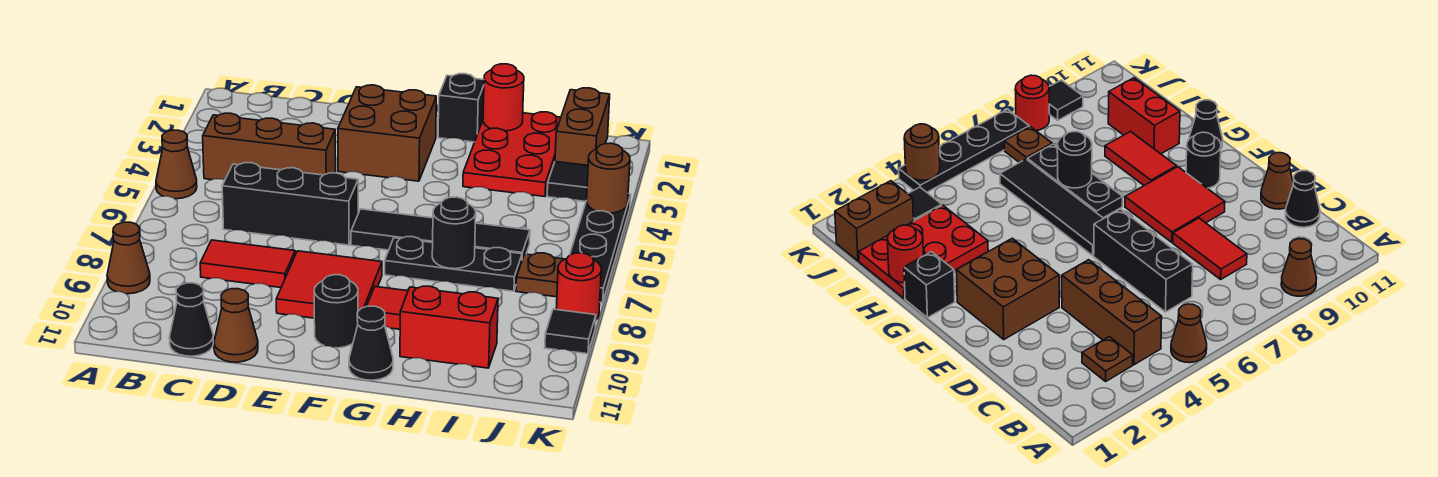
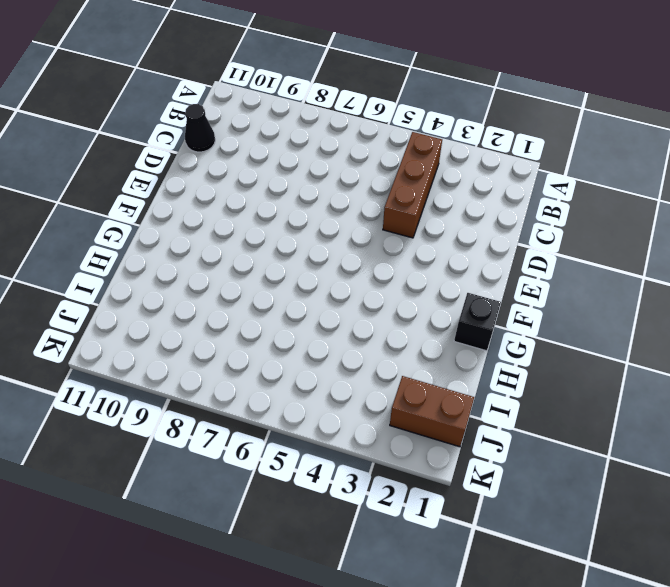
none -> brown 1x1 cone [156,130,197,199]
none -> brown 1x1 cone [107,222,150,294]
none -> brown 1x1 plate [1082,337,1133,381]

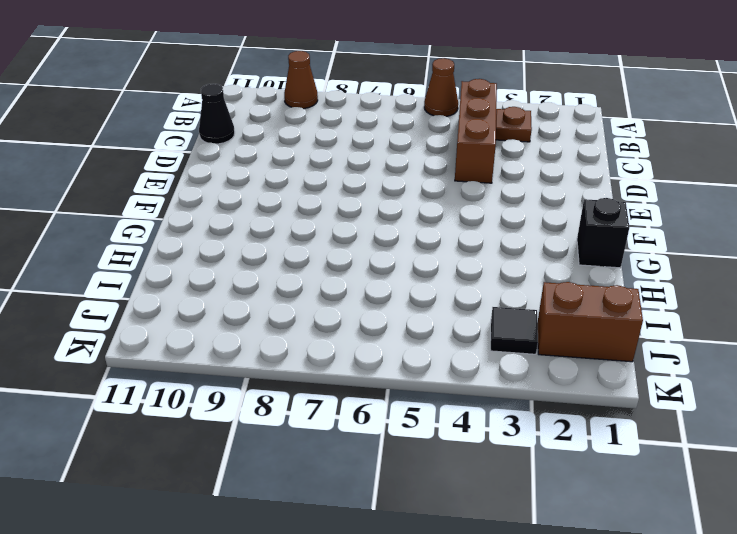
none -> black 1x3 brick [222,163,358,245]
none -> red 1x2 tile [200,240,295,288]
none -> brown 1x1 cone [214,289,258,362]

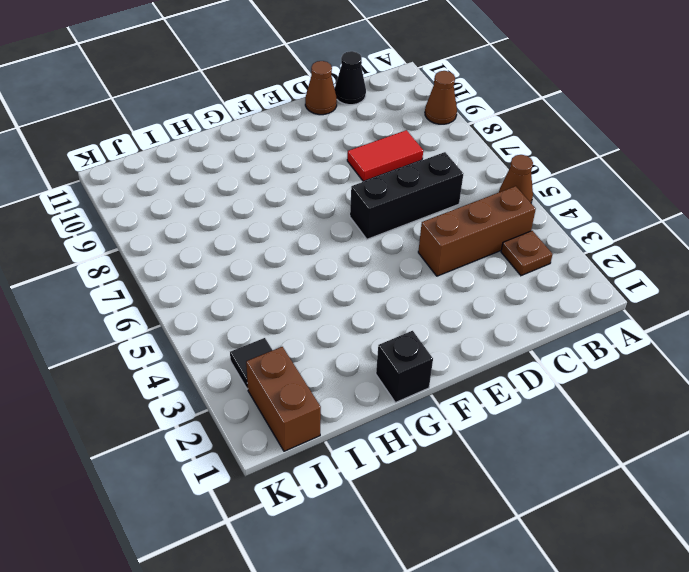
none -> brown 2x2 brick [338,85,436,181]
none -> red 2x2 tile [276,251,382,318]
none -> black 1x4 tile [351,209,530,259]

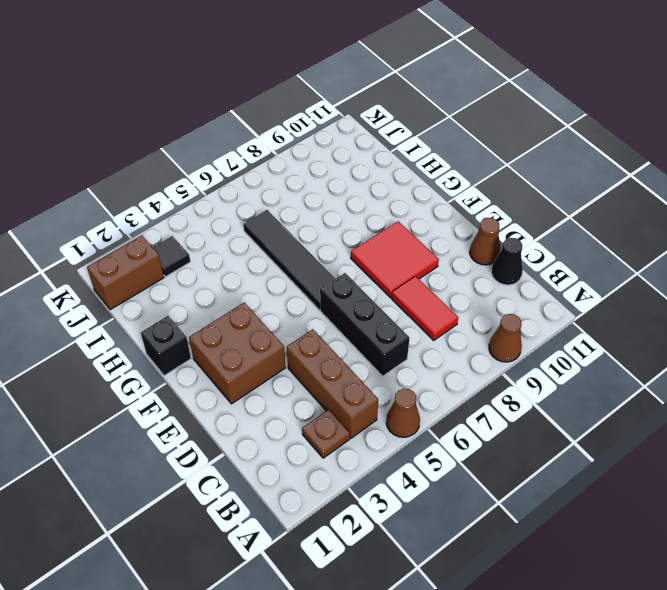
none -> black 1x1 round brick [314,275,358,348]
none -> black 1x3 plate [385,237,522,291]
none -> red 1x2 tile [367,287,408,329]

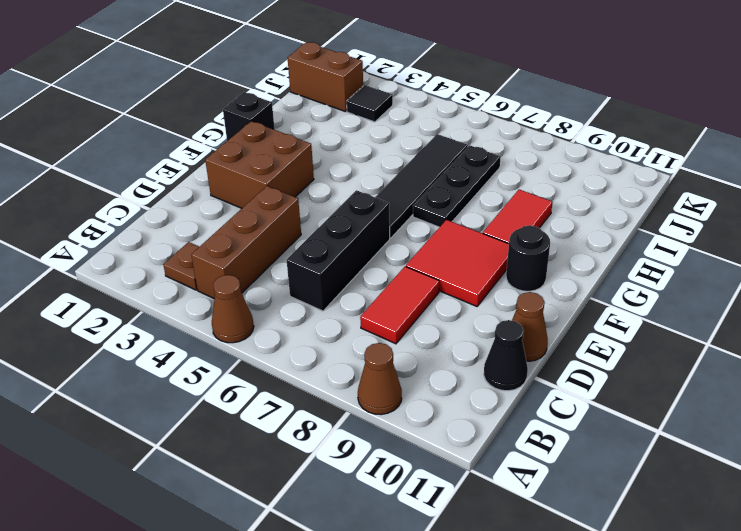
none -> black 1x1 cone [349,306,393,380]
none -> red 2x3 plate [463,112,561,197]
none -> red 1x2 brick [400,286,498,368]

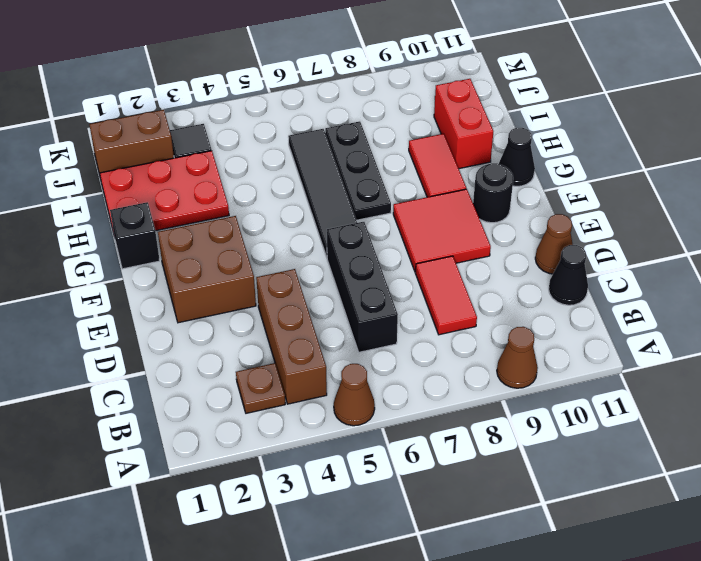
none -> brown 1x1 plate [516,253,564,297]
none -> black 1x4 plate [570,194,631,303]
none -> red 1x1 round brick [556,253,601,320]

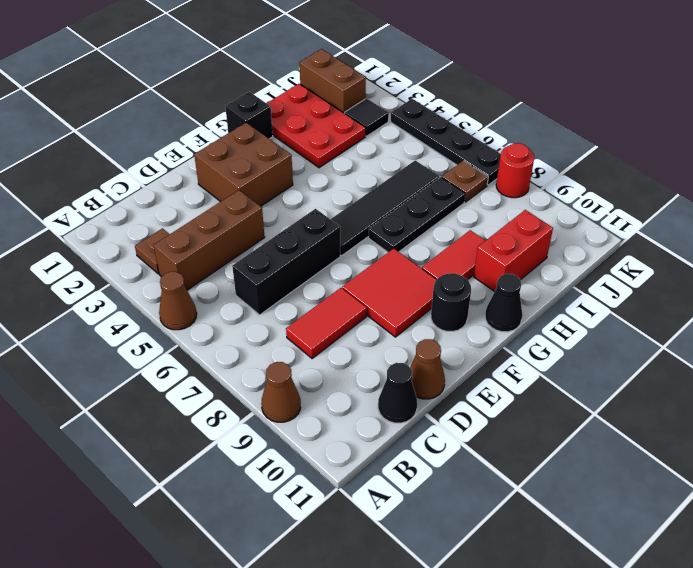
none -> black 1x1 tile [545,309,596,354]
none -> red 1x1 round brick [483,64,524,131]
none -> black 1x1 round brick [432,197,476,269]

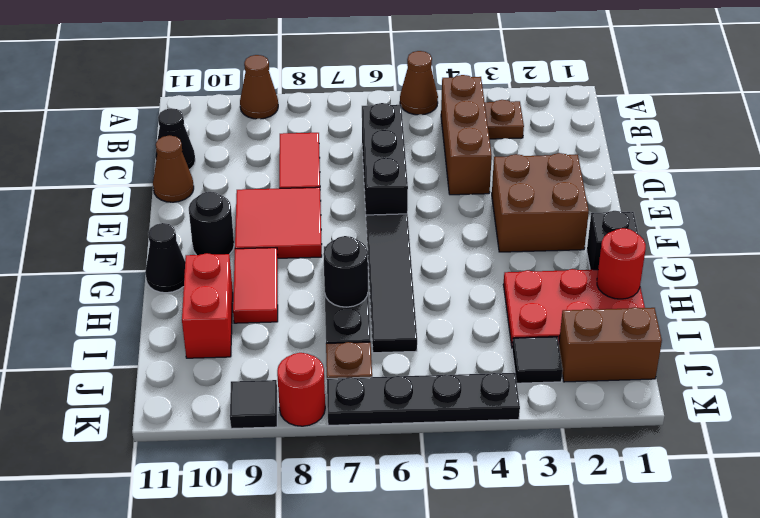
none -> brown 1x1 round brick [587,143,630,213]

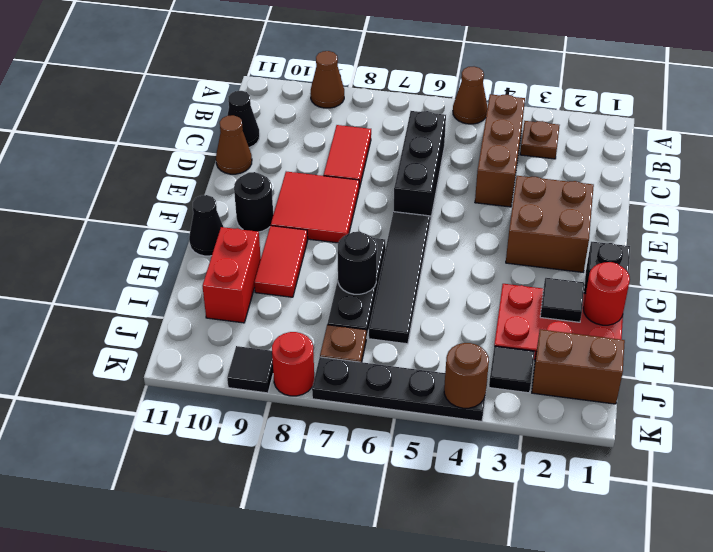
black 1x1 tile [540,278,584,322] -> none

